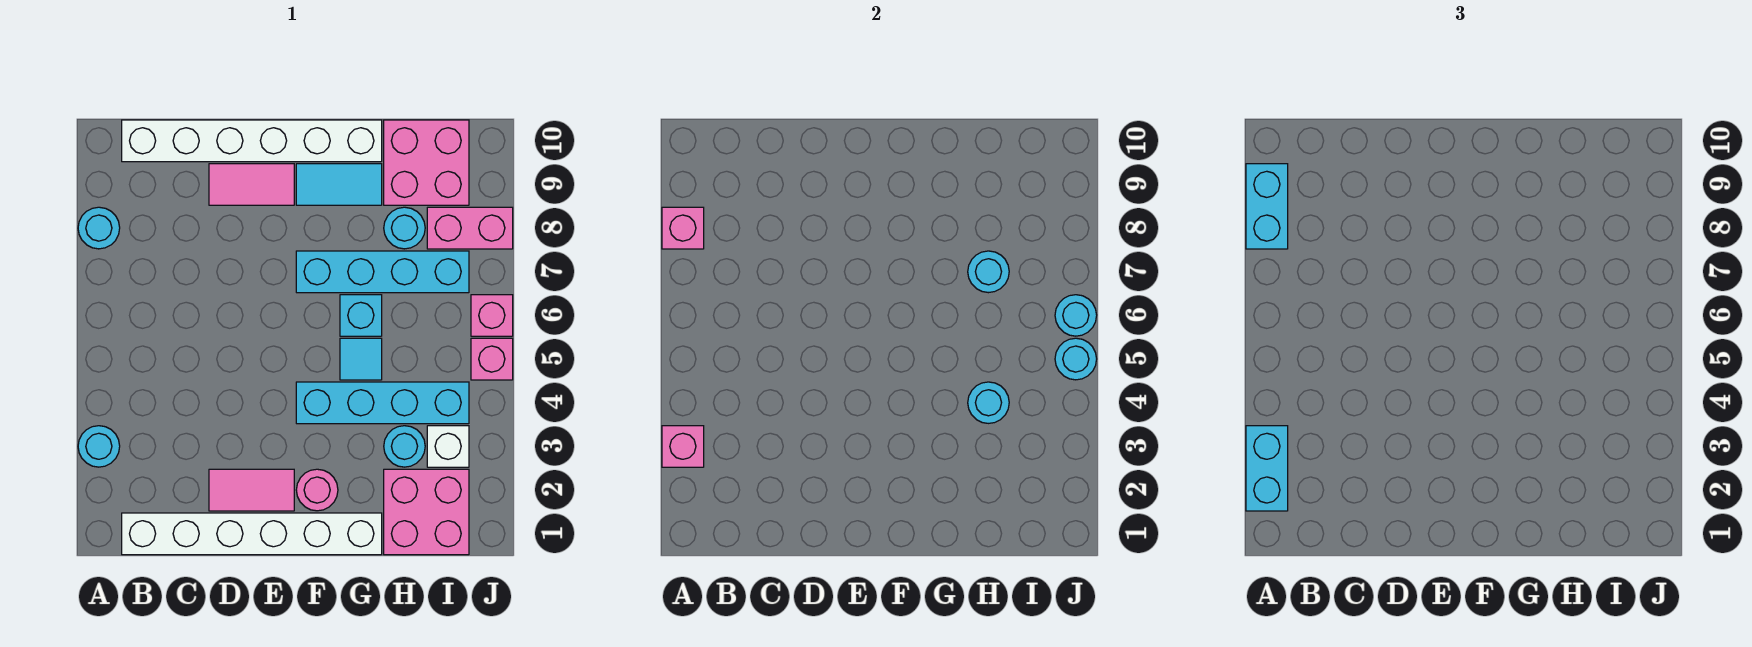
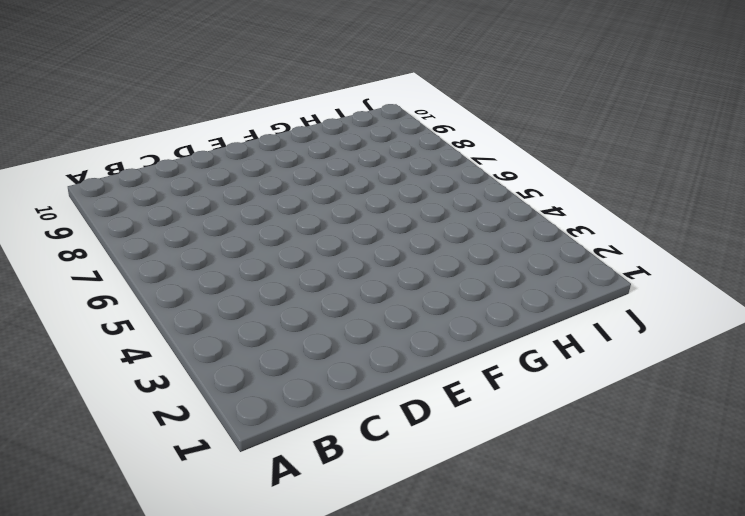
none -> cyan 1x1 round brick [78,426,120,467]
none -> cyan 1x1 round brick [78,207,120,249]
none -> white 1x6 brick [122,513,382,555]

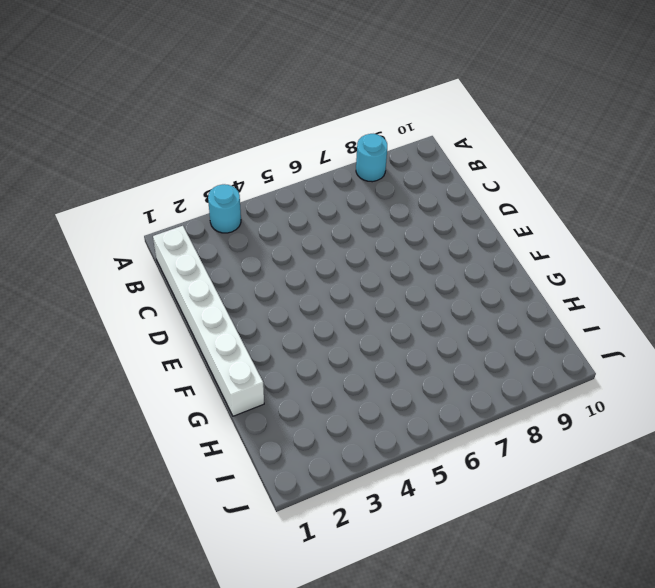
none -> white 1x6 brick [122,120,382,162]
none -> pink 1x2 tile [209,469,294,511]
none -> pink 1x2 tile [209,164,294,205]

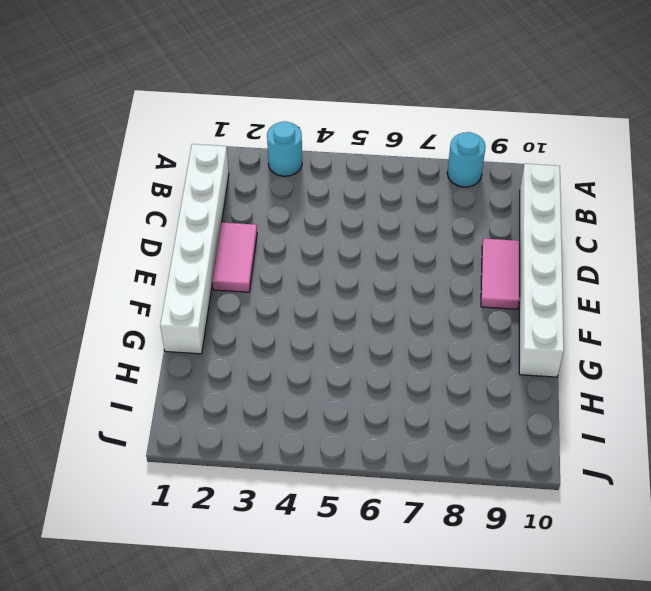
none -> pink 1x1 round brick [296,469,338,511]
none -> cyan 1x4 brick [296,382,469,424]
none -> cyan 1x4 brick [296,251,469,293]

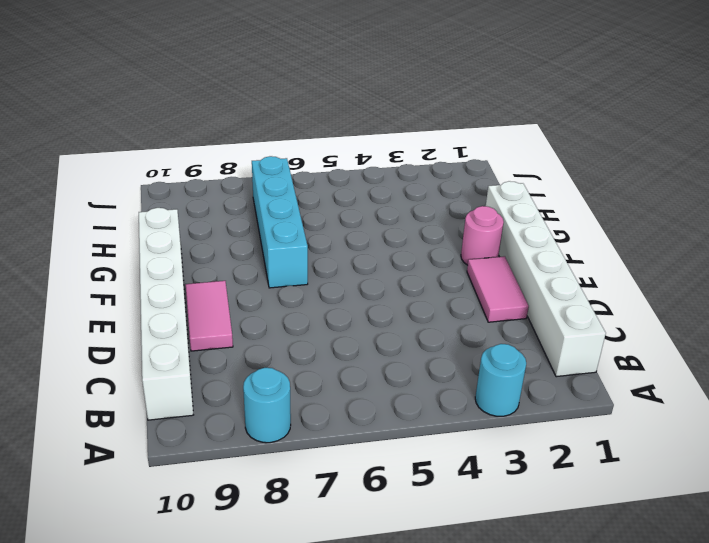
none -> cyan 1x4 brick [296,382,469,424]
none -> cyan 1x2 tile [296,164,382,205]
none -> cyan 1x1 tile [340,338,382,380]

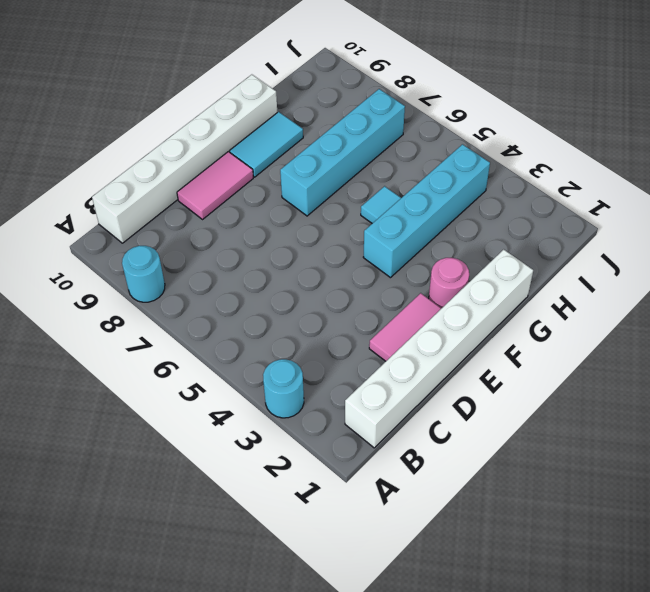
none -> cyan 1x1 brick [340,295,382,336]
none -> pink 2x2 brick [384,469,469,555]
none -> cyan 1x1 round brick [384,426,425,467]

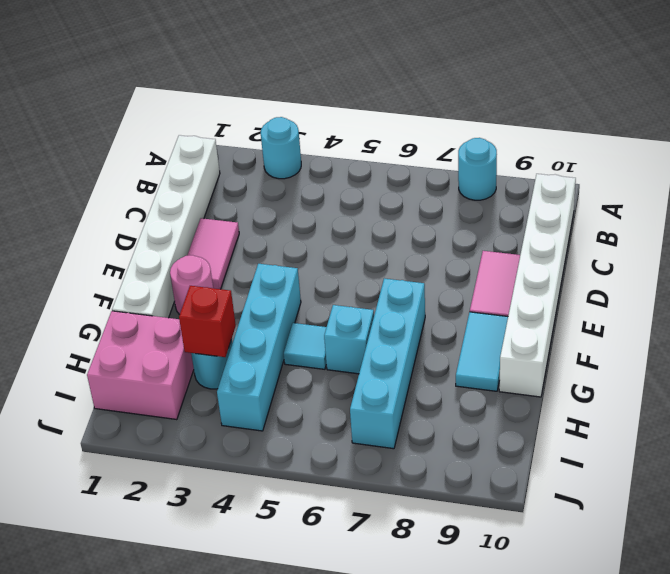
red 1x1 brick [179,286,236,357] -> none
none -> cyan 1x1 round brick [384,207,425,249]
none -> pink 2x2 brick [384,120,469,205]
none -> white 1x1 brick [427,426,469,467]

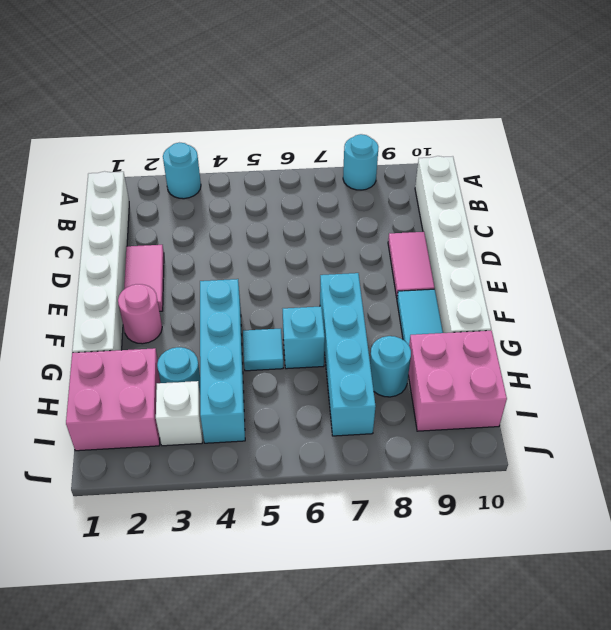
none -> pink 1x2 brick [427,207,513,249]
none -> pink 1x1 brick [471,338,513,380]
none -> pink 1x1 brick [471,295,513,336]

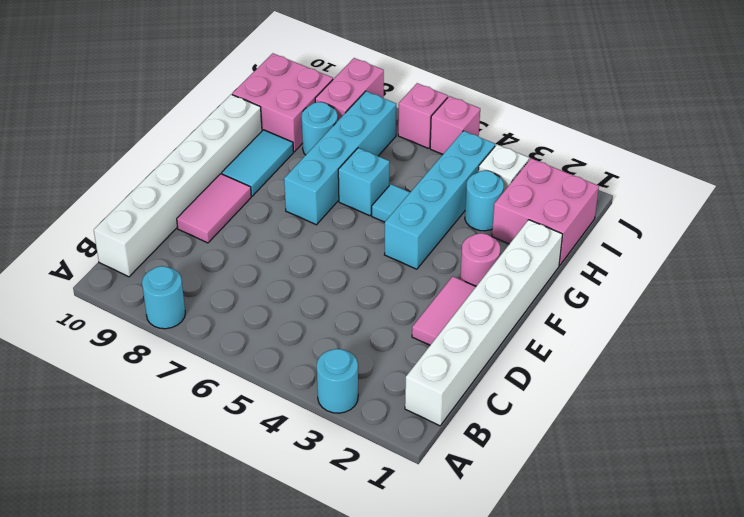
none -> pink 1x1 brick [662,426,704,467]
none -> pink 1x1 brick [662,207,704,249]
none -> cyan 1x1 round brick [968,382,1009,423]

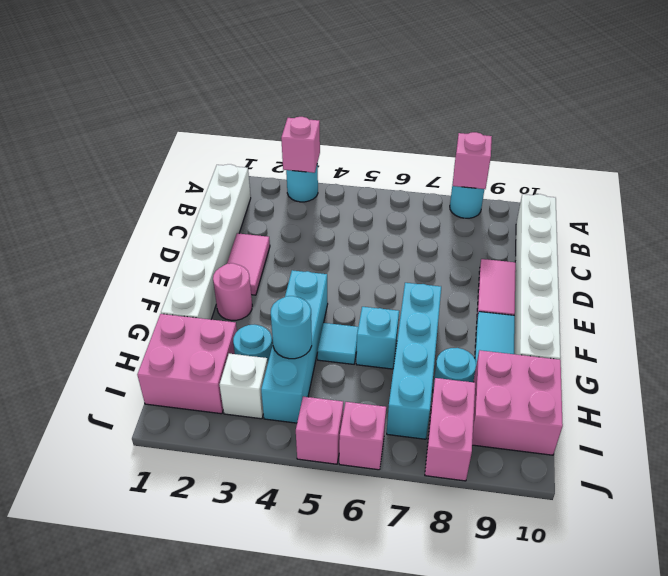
none -> cyan 1x1 round brick [968,251,1009,293]
none -> cyan 1x1 round brick [1055,338,1097,380]
none -> cyan 1x1 round brick [1055,295,1097,336]

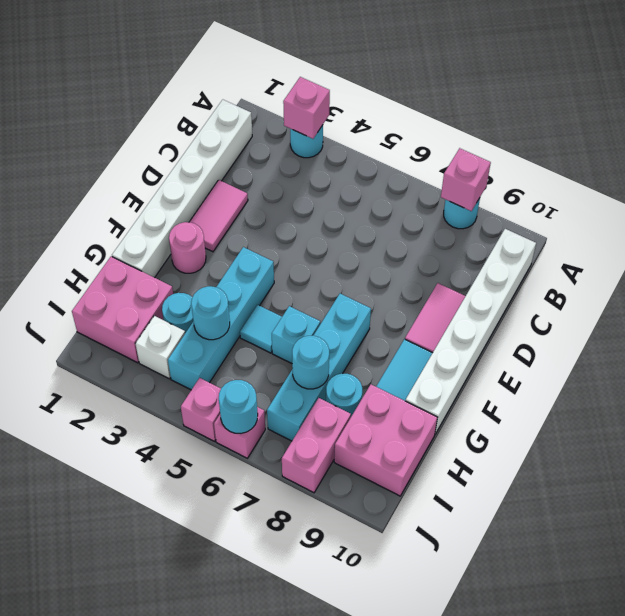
none -> cyan 1x1 round brick [1055,338,1097,380]
none -> cyan 1x2 brick [1246,426,1288,511]
none -> cyan 1x2 brick [1246,164,1288,249]

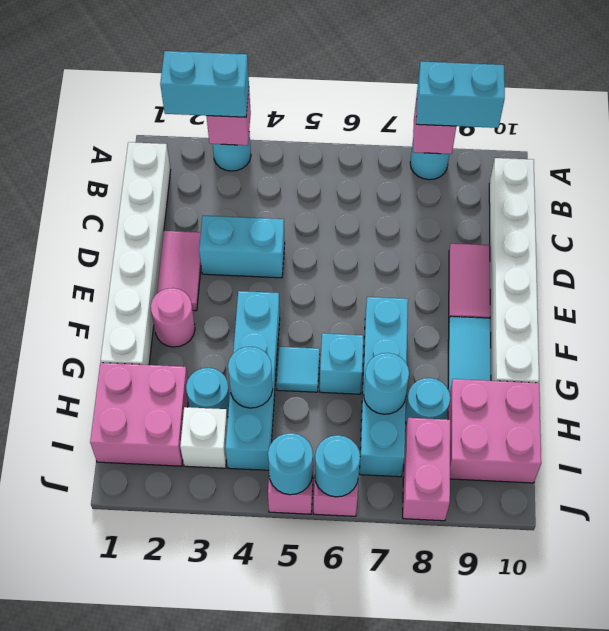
cyan 1x2 brick [199,216,285,278] -> none

